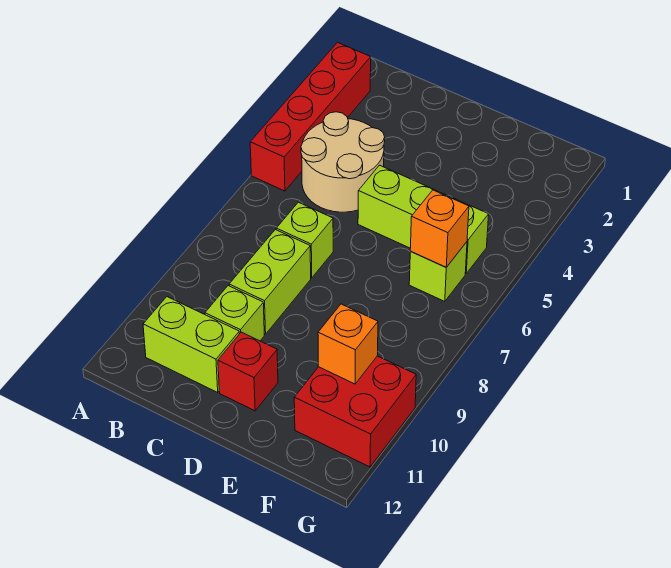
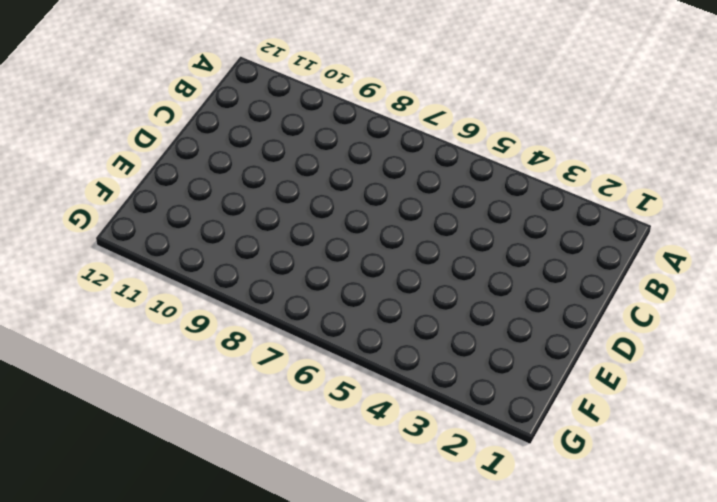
none -> red 1x4 brick [250,42,371,191]
none -> tan 2x2 round brick [301,112,385,212]
none -> lime 1x2 brick [143,297,239,392]

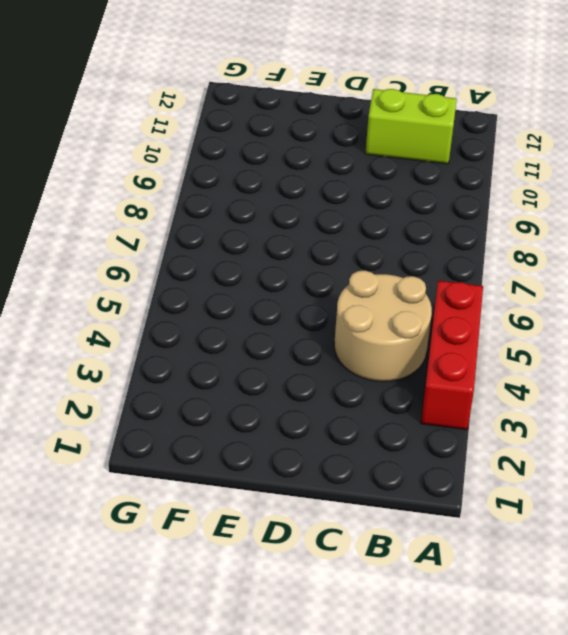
red 1x3 brick [421,281,483,430] -> red 1x4 brick [250,42,371,191]
none -> lime 1x1 brick [276,202,333,278]
none -> lime 1x2 brick [229,230,311,334]
none -> lime 1x1 brick [205,286,264,341]

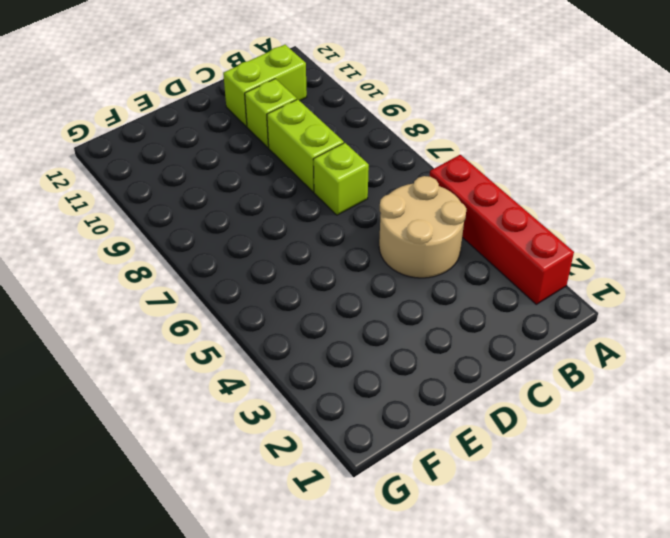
none -> lime 1x3 brick [358,165,489,273]
none -> red 1x1 brick [218,332,278,411]
none -> lime 1x1 brick [409,242,467,302]

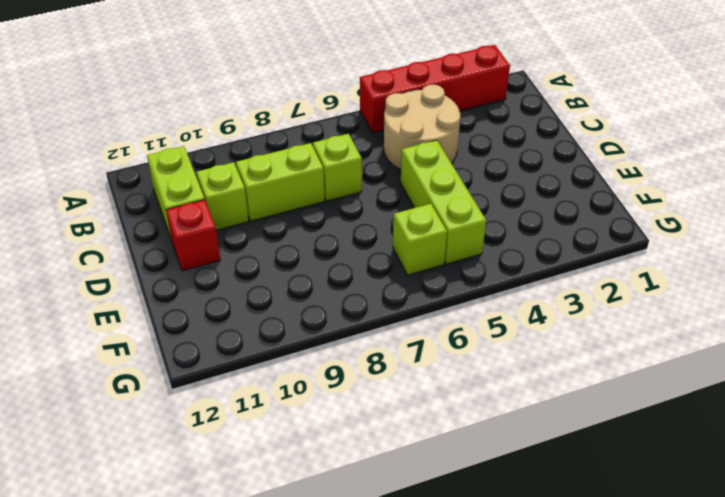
none -> red 2x2 brick [294,356,416,467]
none -> orange 1x1 brick [410,190,469,267]
none -> orange 1x1 brick [318,304,378,384]

